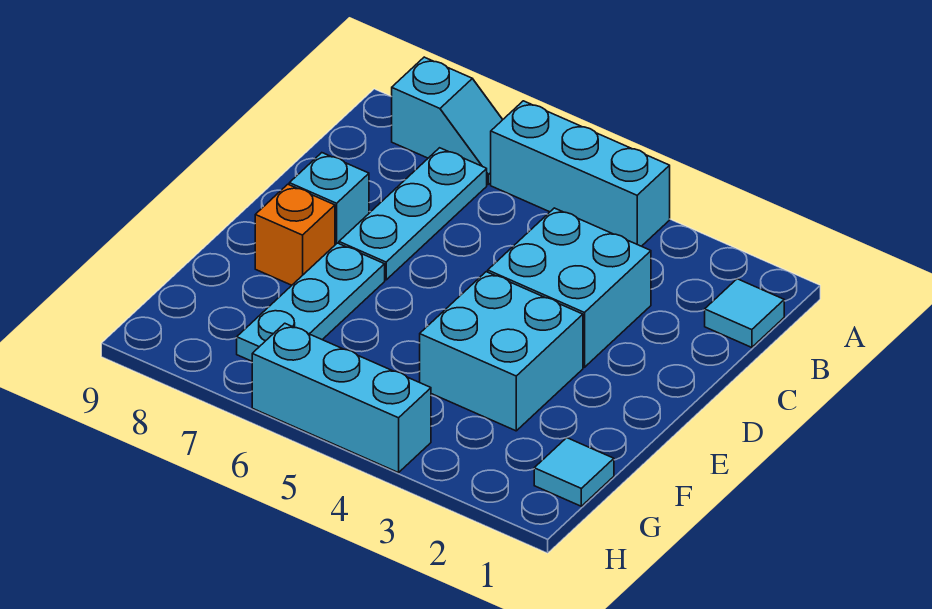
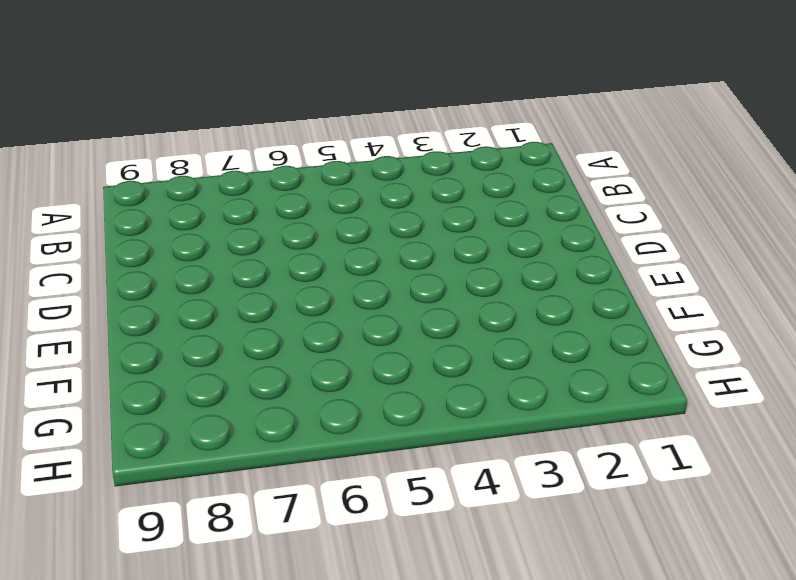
none -> cyan 1x3 brick [491,101,670,246]
none -> cyan 1x2 slope [392,57,503,184]

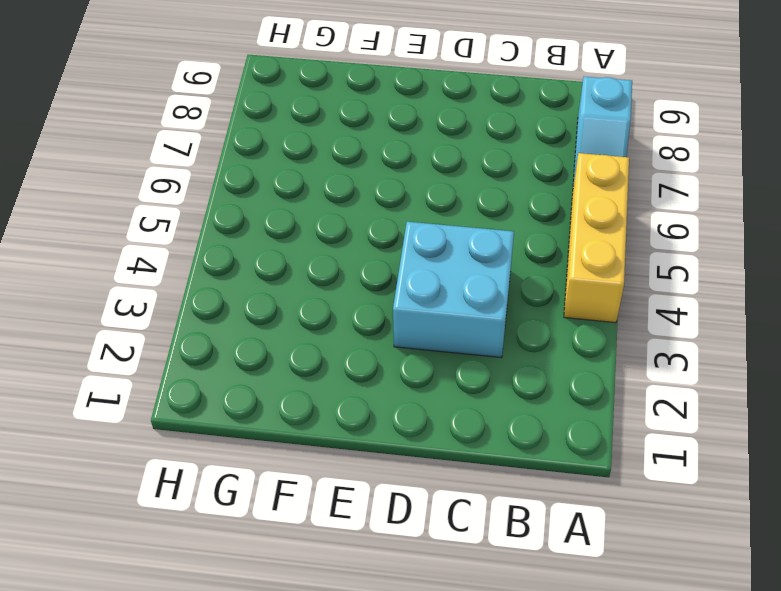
yellow 1x3 brick [564,153,629,323] -> cyan 1x3 brick [491,101,670,246]
none -> cyan 1x1 tile [705,279,784,348]
none -> cyan 1x3 plate [339,148,487,280]

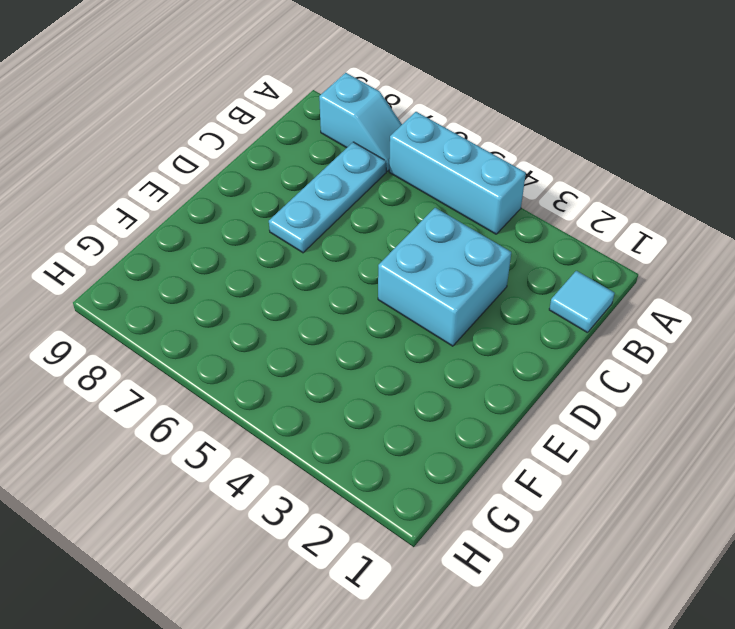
none -> cyan 1x1 brick [289,153,369,245]
none -> cyan 2x2 brick [420,272,583,431]

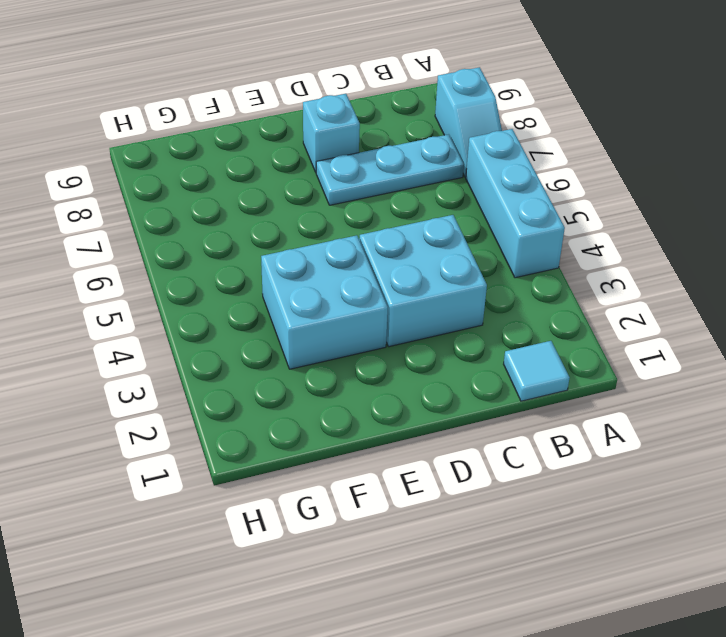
none -> cyan 1x3 plate [237,243,385,361]
none -> orange 1x1 brick [255,184,335,285]

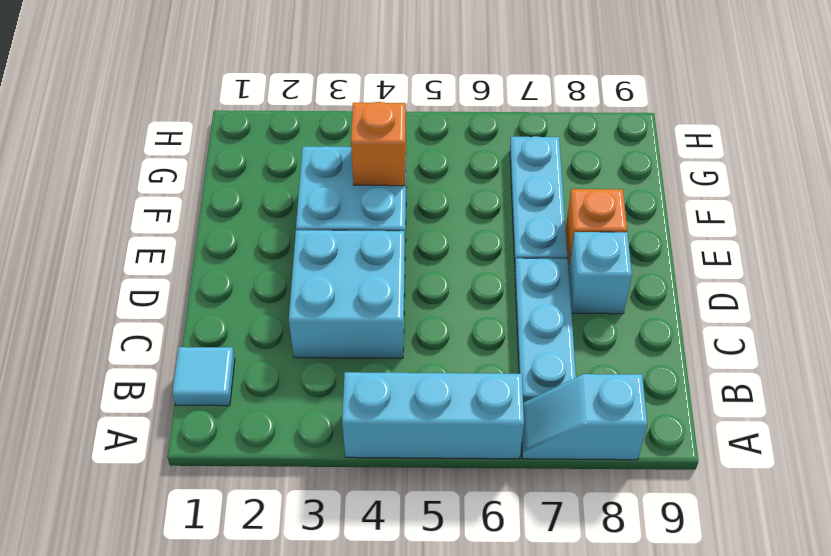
orange 1x1 brick [351,102,406,186] -> none
none -> cyan 1x1 tile [534,438,614,506]
none -> cyan 1x3 brick [252,323,431,473]

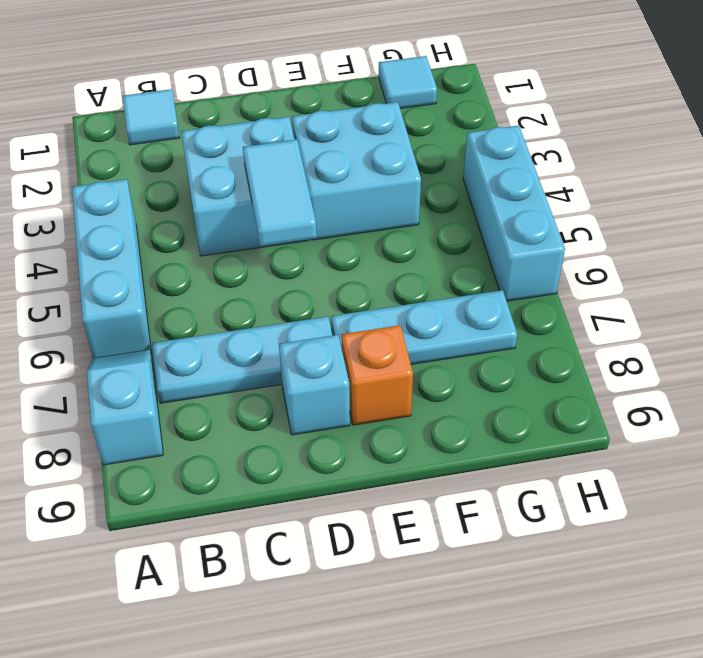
cyan 1x2 tile [243,140,317,246] -> none

